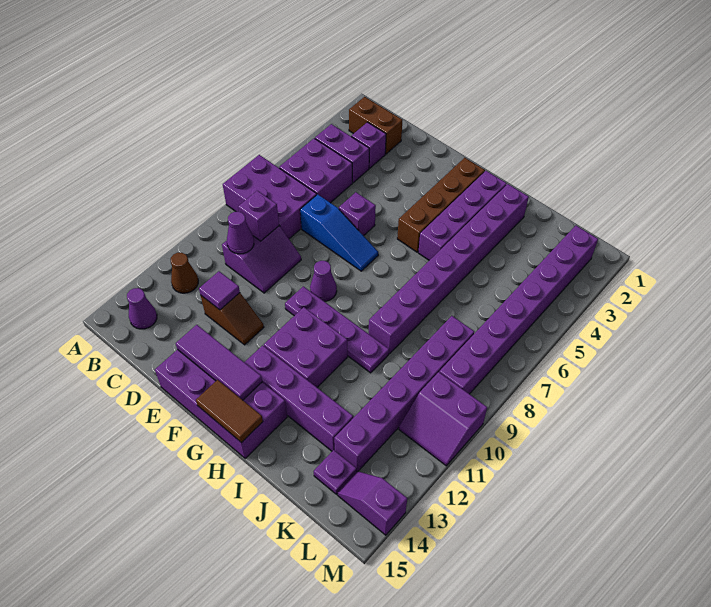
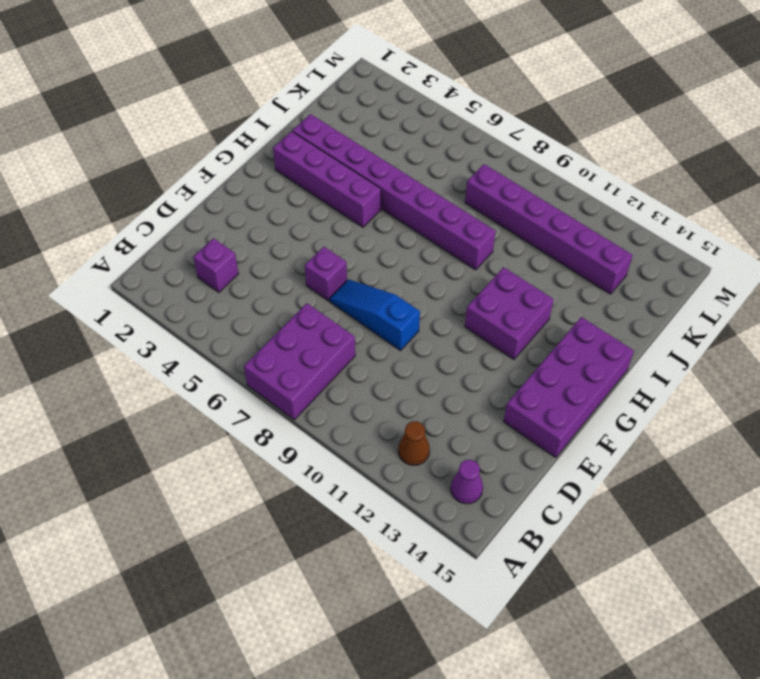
blue 1x3 slope [329,279,420,351] -> blue 1x3 slope turned to [300,194,378,271]
none -> brown 1x2 brick [349,97,402,154]
none -> purple 1x2 brick [315,124,369,183]
none -> purple 2x2 brick [279,138,352,203]

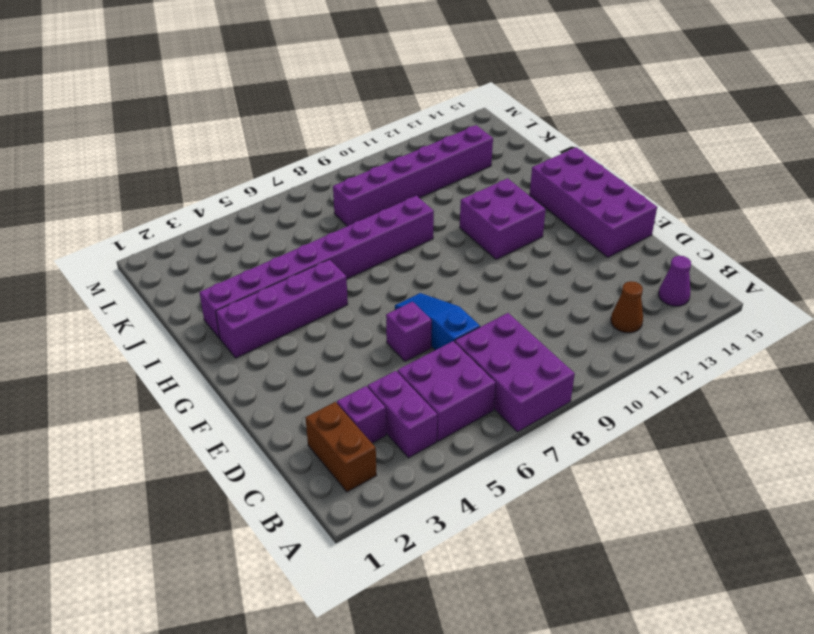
none -> purple 2x2 slope [222,226,301,293]
none -> brown 1x2 slope [201,293,264,345]
none -> purple 1x1 cone [310,261,337,301]

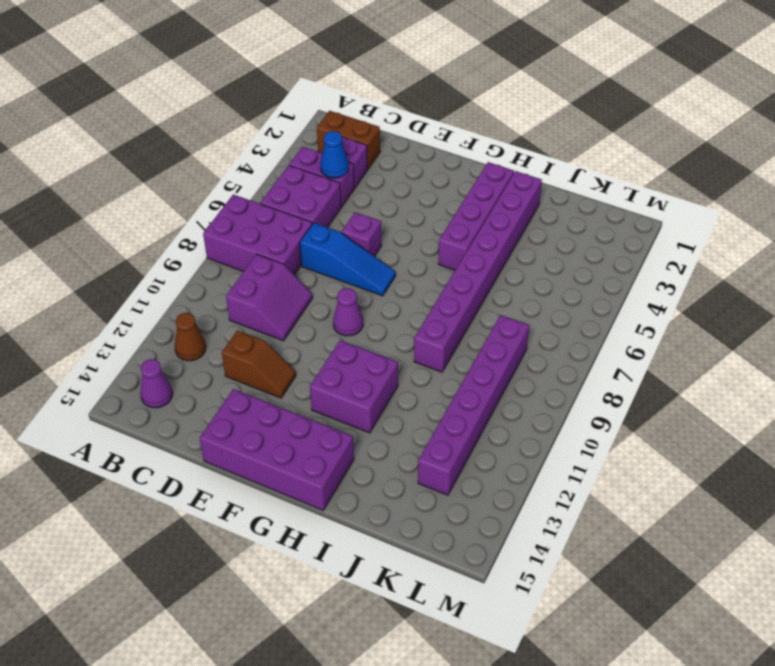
blue 1x1 cone [320,131,349,178] -> none
none -> purple 1x4 plate [285,286,389,373]
none -> brown 1x4 brick [397,158,485,252]
none -> purple 1x4 brick [244,345,353,451]

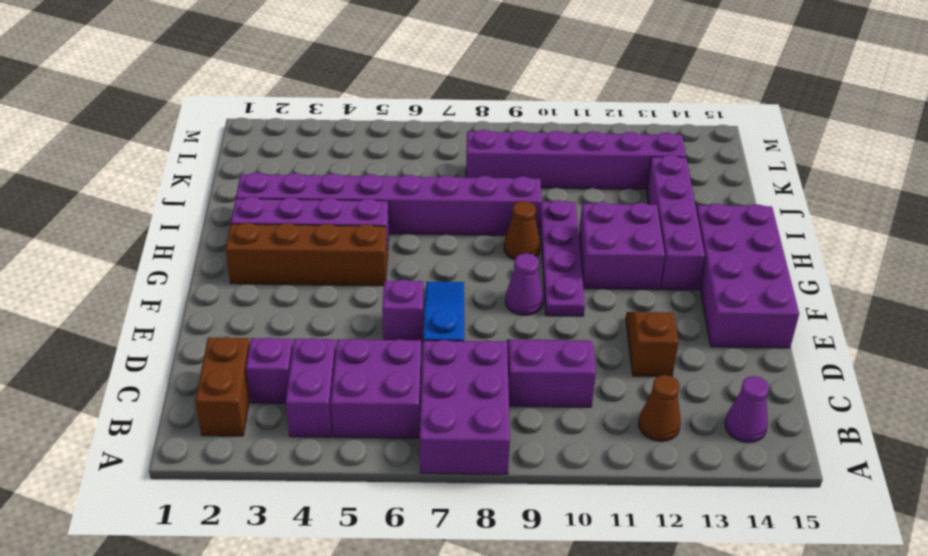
brown 1x1 cone [504,201,540,260] -> none
none -> purple 1x1 plate [313,450,357,494]
none -> purple 1x8 brick [439,226,598,394]
none -> purple 2x2 slope [399,372,487,466]

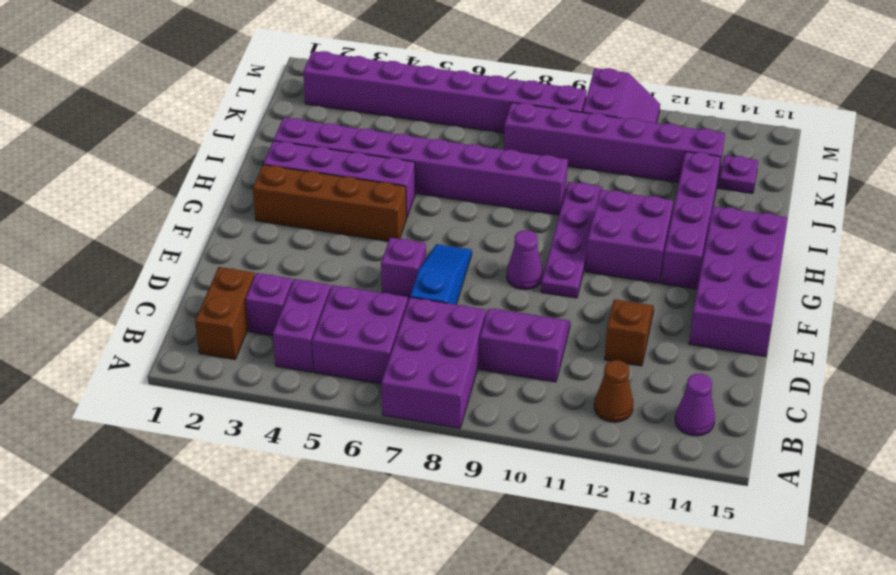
none -> purple 1x2 slope [338,471,407,535]
none -> purple 1x1 brick [238,191,279,241]
none -> purple 1x1 cone [227,212,254,254]

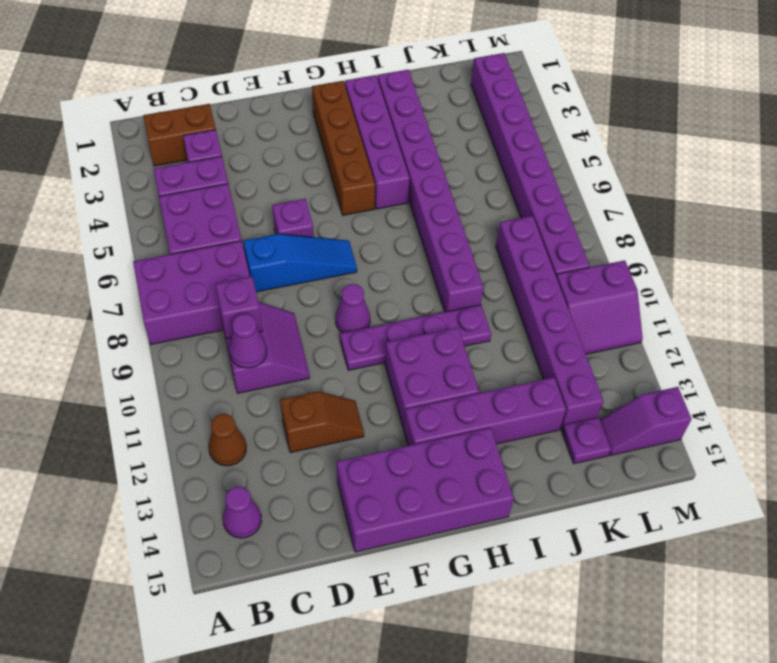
none -> purple 1x1 tile [199,271,240,310]
none -> purple 1x3 tile [176,325,262,400]
none -> brown 1x2 tile [196,380,263,443]

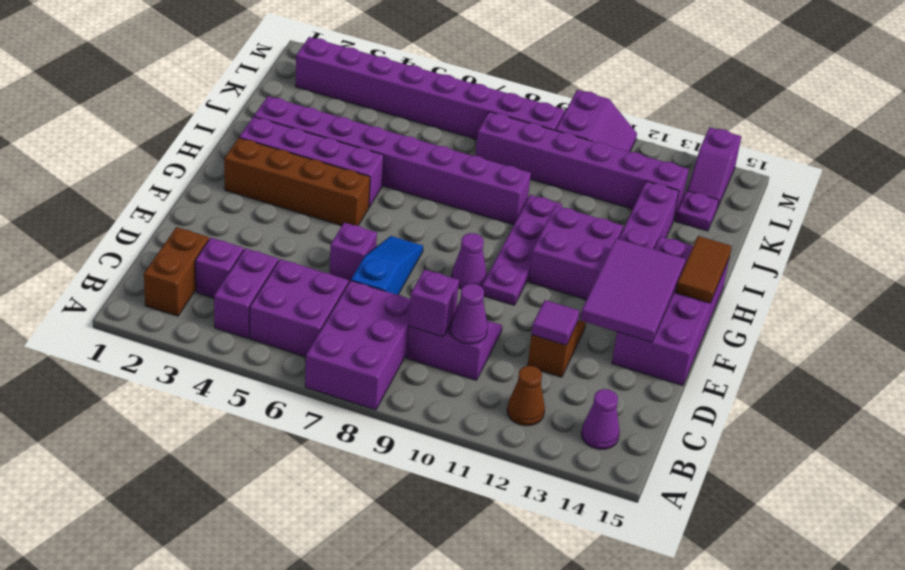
purple 2x3 tile [580,238,686,342] -> purple 1x3 tile [176,325,262,400]

